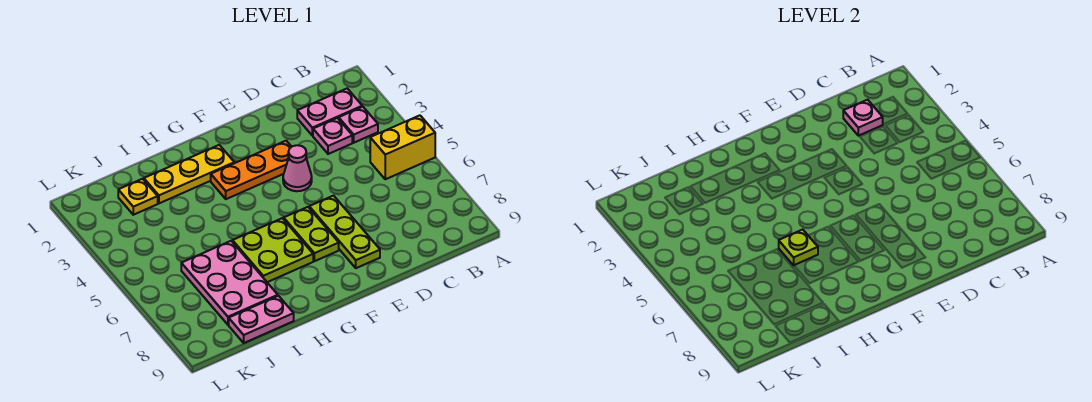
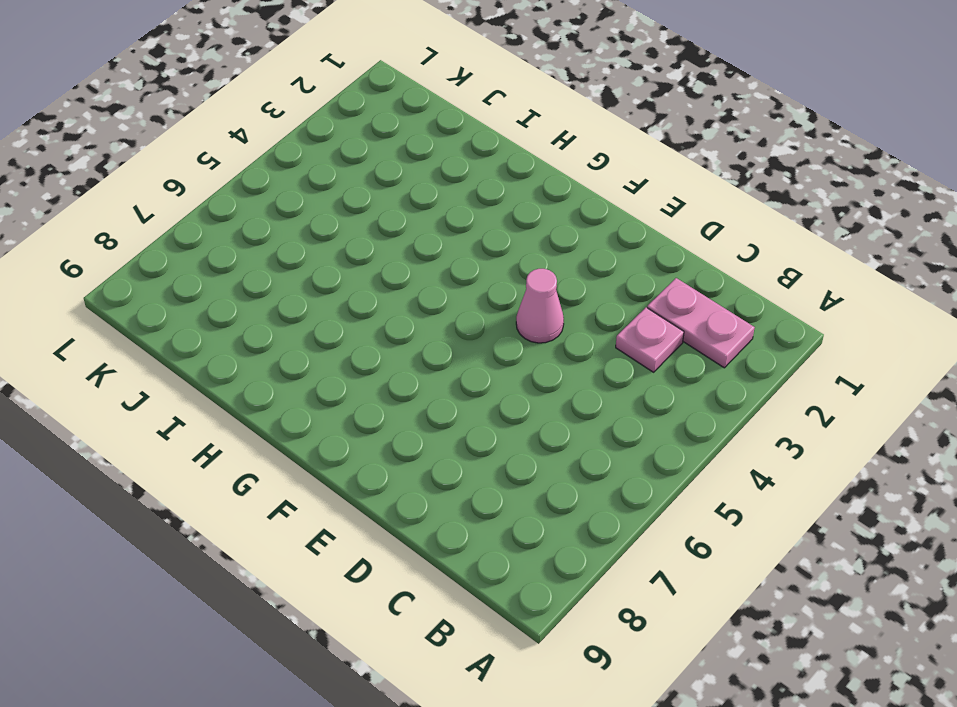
none -> yellow 1x2 brick [370,115,435,179]
none -> pink 1x1 plate [339,107,378,143]
none -> orange 1x3 plate [211,141,291,199]

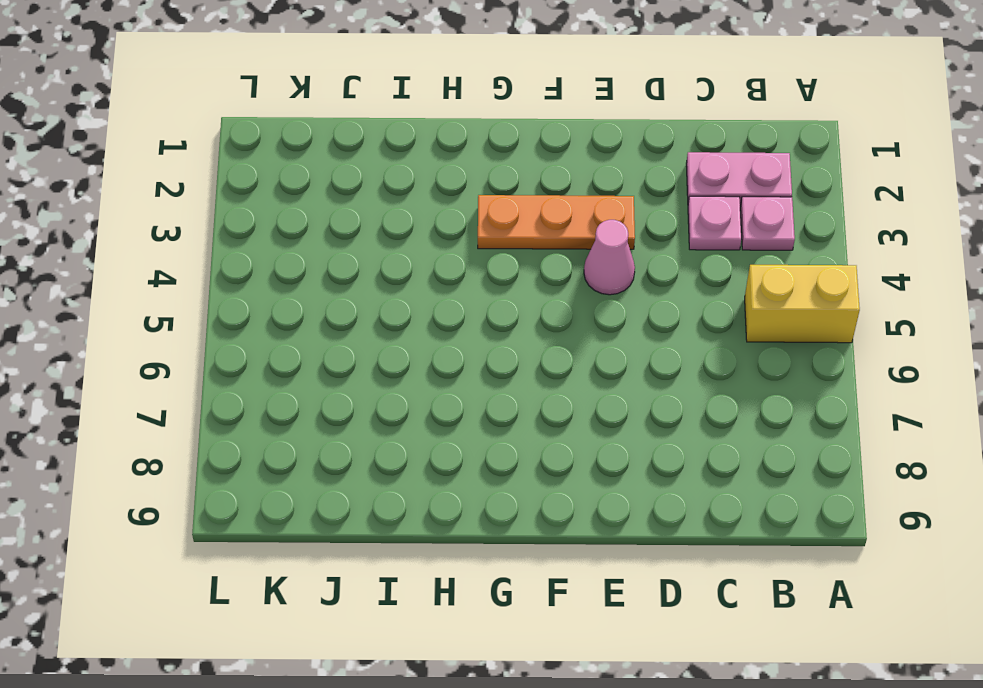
none -> lime 1x3 plate [309,196,380,268]
none -> lime 1x2 plate [284,207,339,261]
none -> yellow 1x3 plate [144,145,234,203]

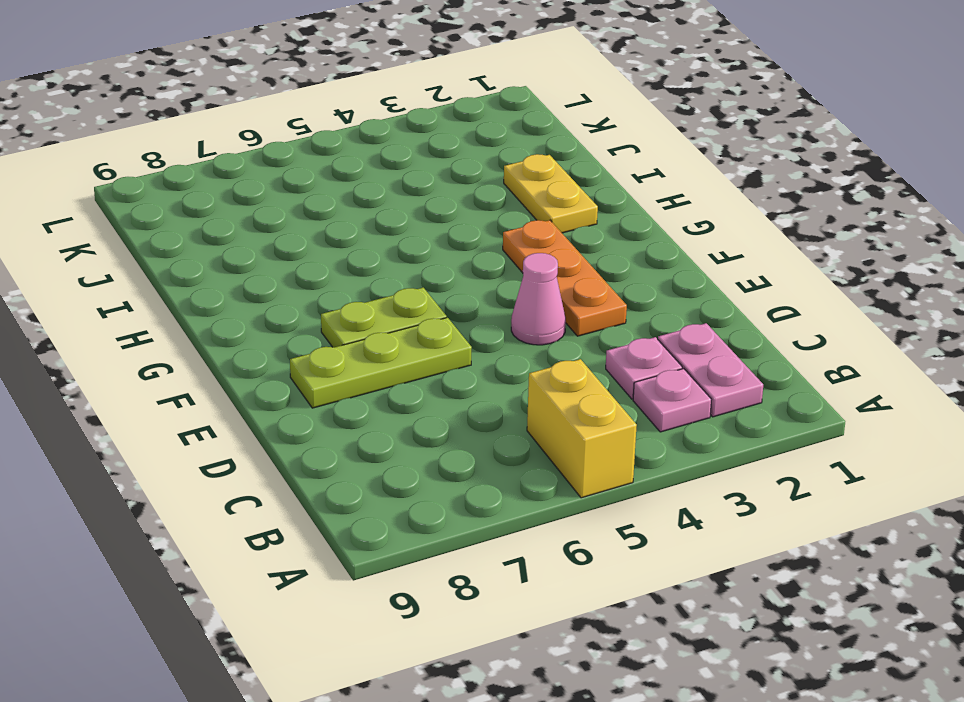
yellow 1x2 plate [504,154,598,233] -> yellow 1x3 plate [144,145,234,203]
none -> lime 2x2 plate [233,218,313,282]
none -> pink 2x3 plate [181,241,278,325]
none -> pink 1x2 plate [229,296,294,343]

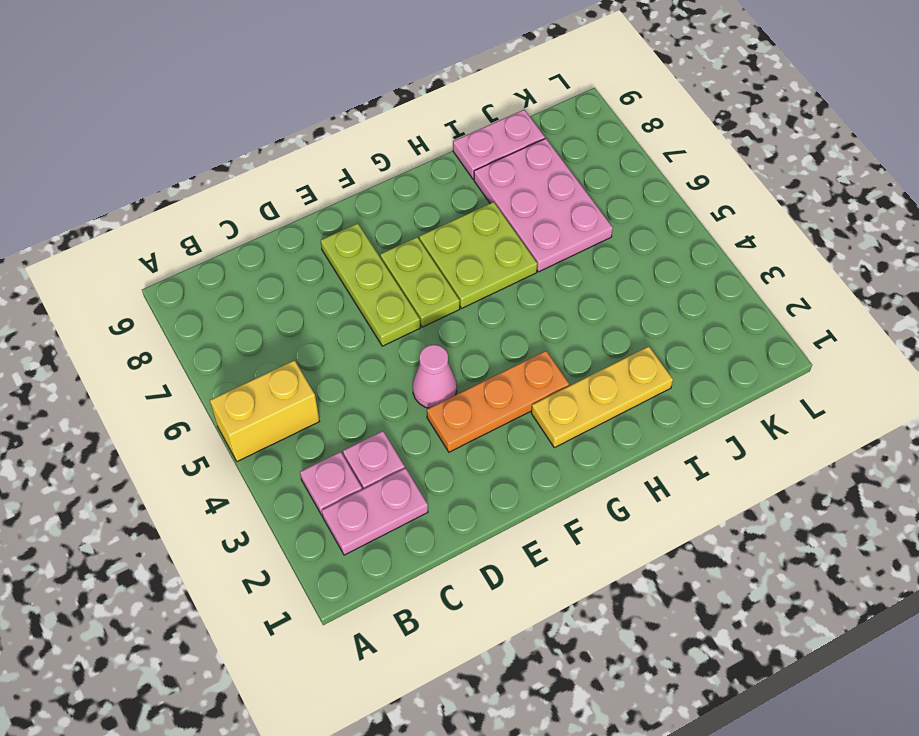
none -> yellow 1x1 plate [118,179,158,215]
none -> pink 1x1 plate [843,100,883,136]
none -> lime 1x1 plate [779,230,818,265]

